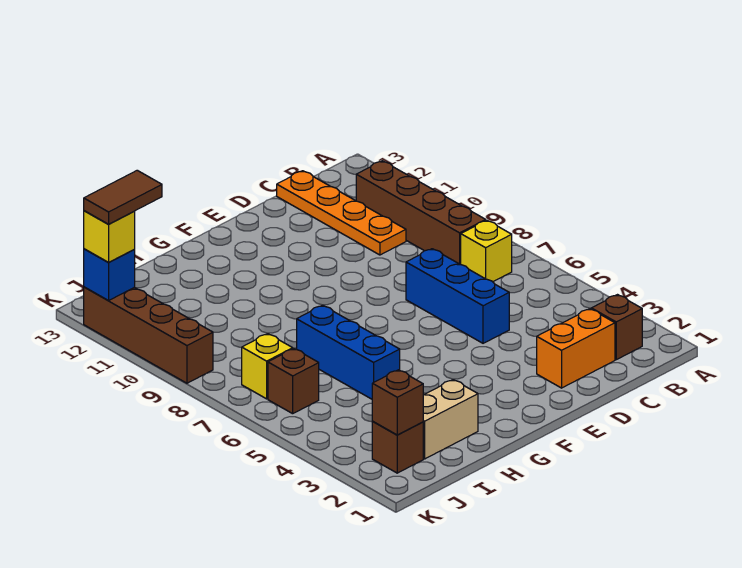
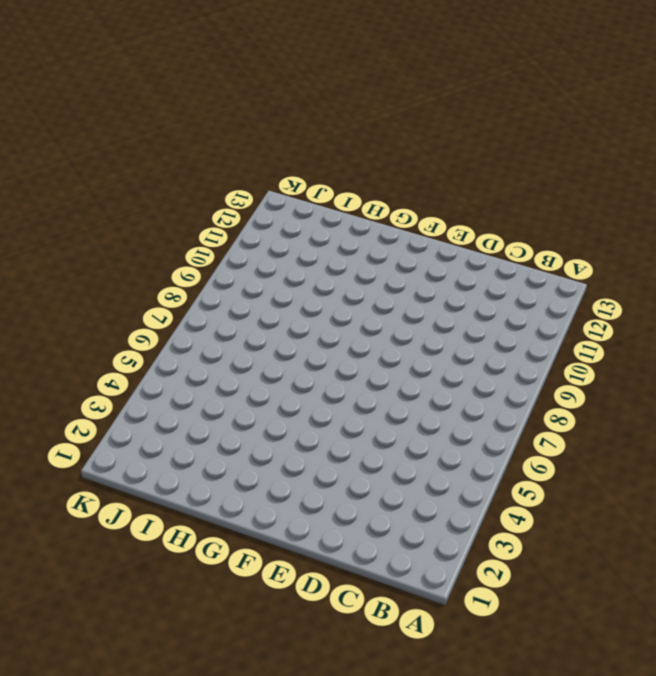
none -> brown 1x1 brick [591,295,642,360]
none -> yellow 1x1 brick [461,220,512,282]
none -> brown 1x4 brick [356,161,486,265]

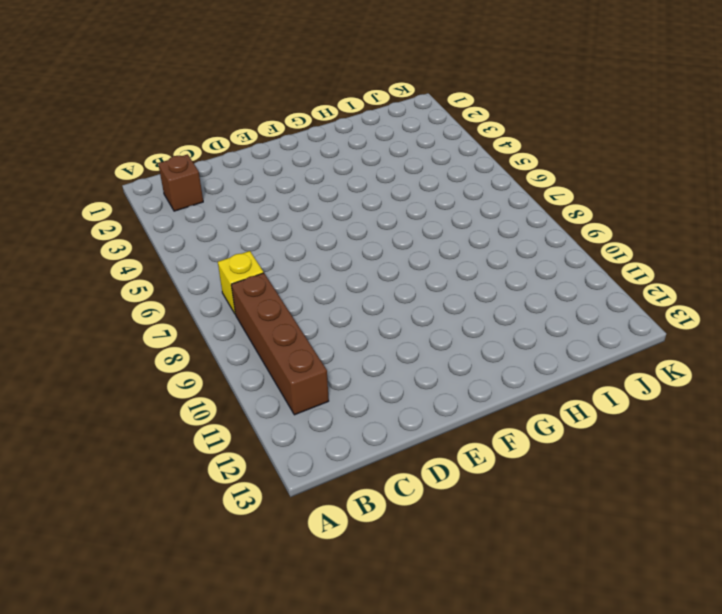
none -> orange 1x2 brick [537,309,615,388]
none -> orange 1x4 plate [277,171,406,255]
none -> blue 1x3 brick [406,249,509,343]

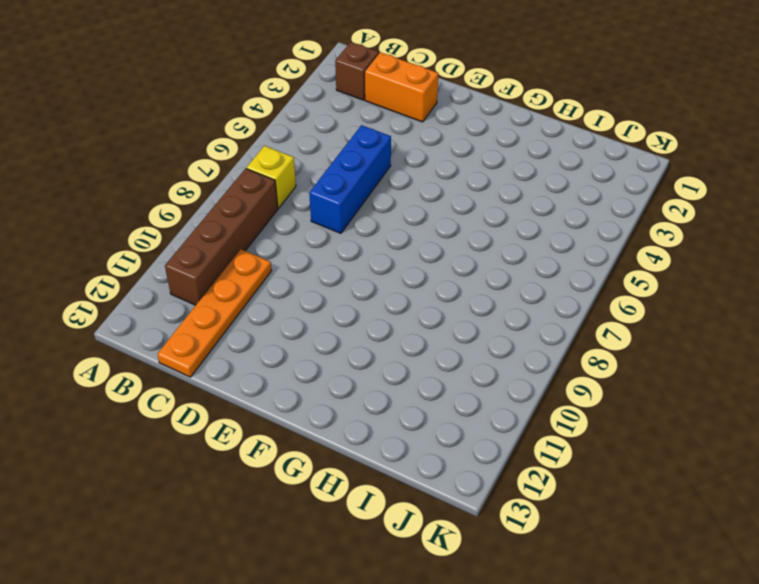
none -> tan 1x2 brick [423,380,478,459]
none -> blue 1x3 brick [297,305,400,399]
none -> brown 1x1 brick [372,421,423,473]

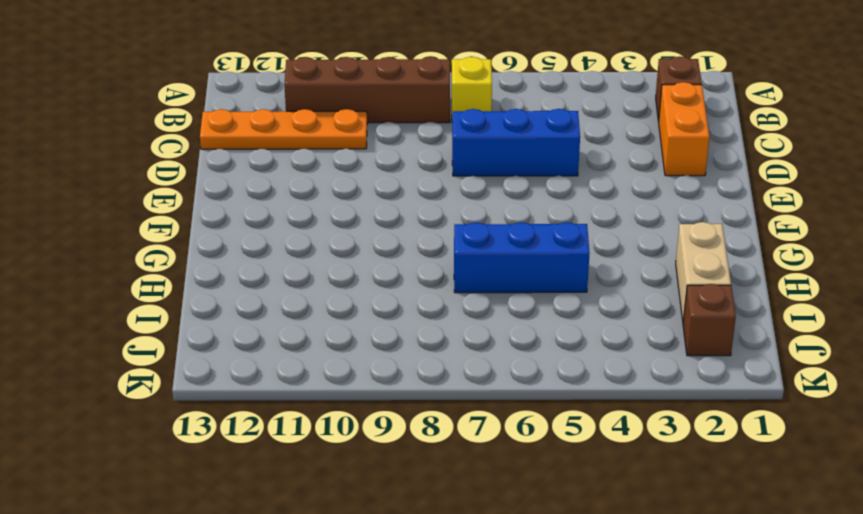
none -> brown 1x1 brick [268,349,319,414]
none -> yellow 1x1 brick [242,334,293,399]
none -> brown 1x4 brick [84,287,213,383]

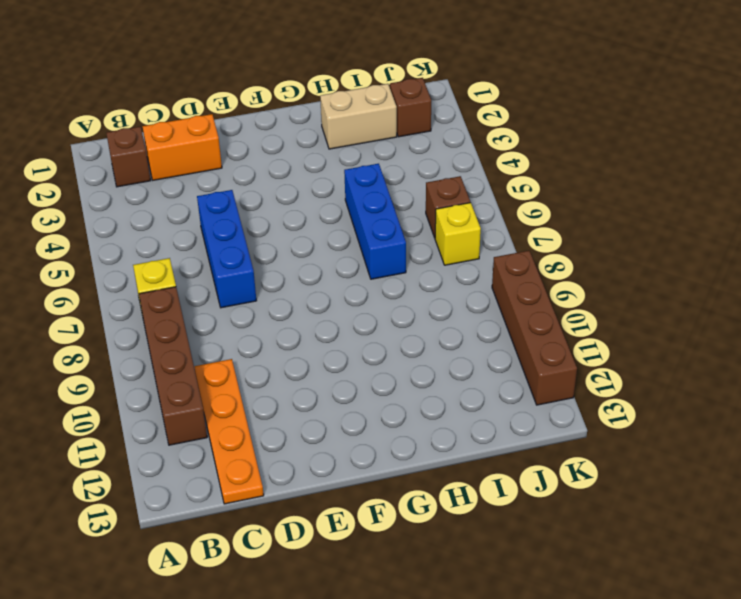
none -> brown 1x1 brick [372,370,423,435]
none -> blue 1x1 brick [84,249,135,300]
none -> yellow 1x1 brick [84,211,135,262]

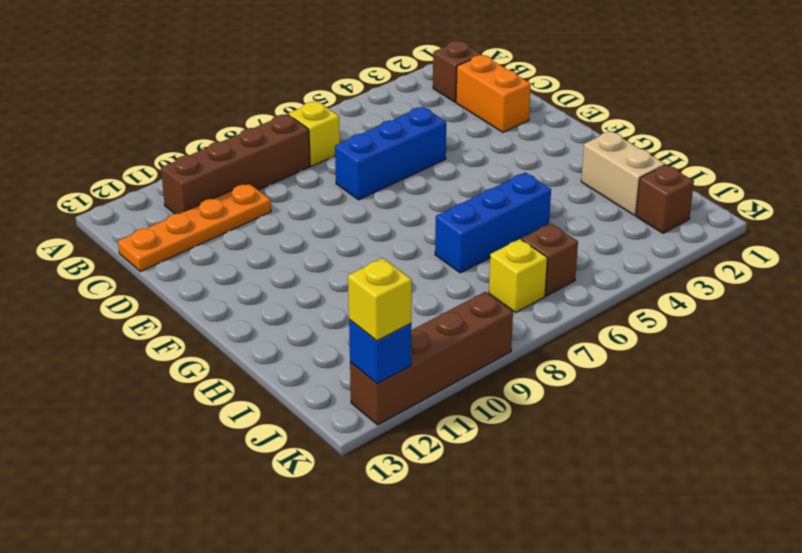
none -> brown 1x1 brick [372,370,423,435]
none -> brown 1x2 tile [84,170,162,224]

